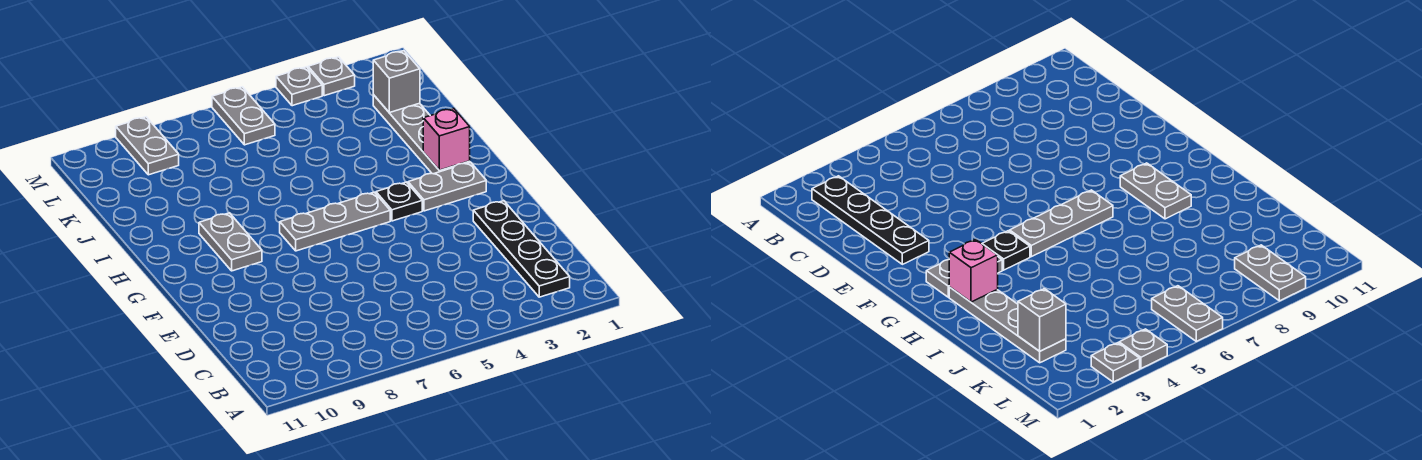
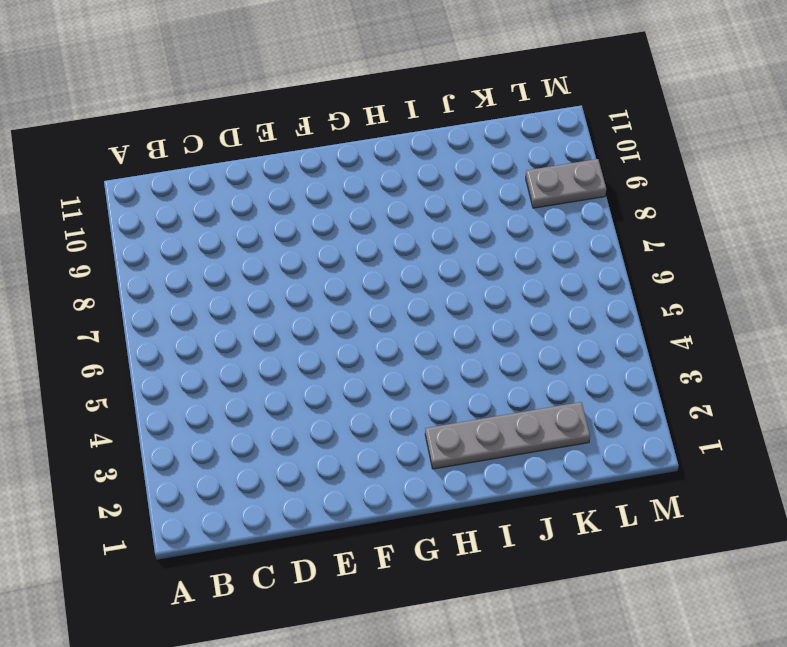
none -> black 1x4 plate [473,201,570,297]
none -> grey 1x2 plate [408,162,486,211]
none -> black 1x1 plate [376,182,422,221]

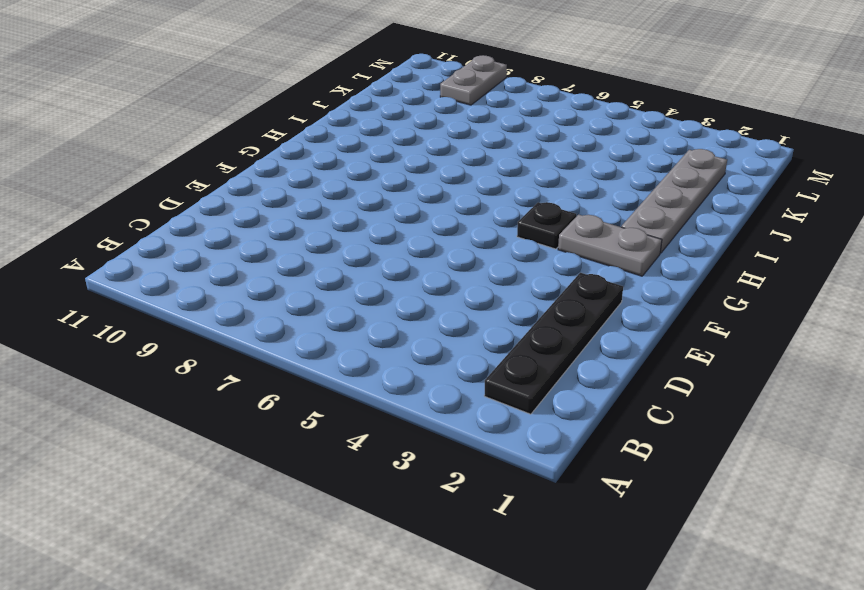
none -> grey 1x3 plate [280,192,390,251]
none -> grey 1x2 plate [199,213,262,271]
none -> grey 1x2 plate [212,87,275,145]

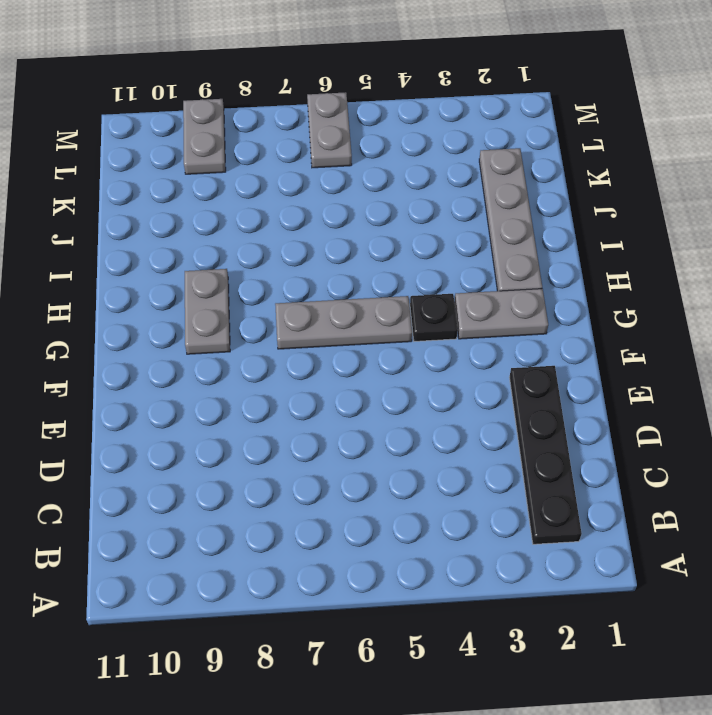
none -> grey 1x1 plate [308,57,355,96]
none -> grey 1x1 plate [276,67,322,106]
none -> pink 1x1 brick [423,108,470,170]

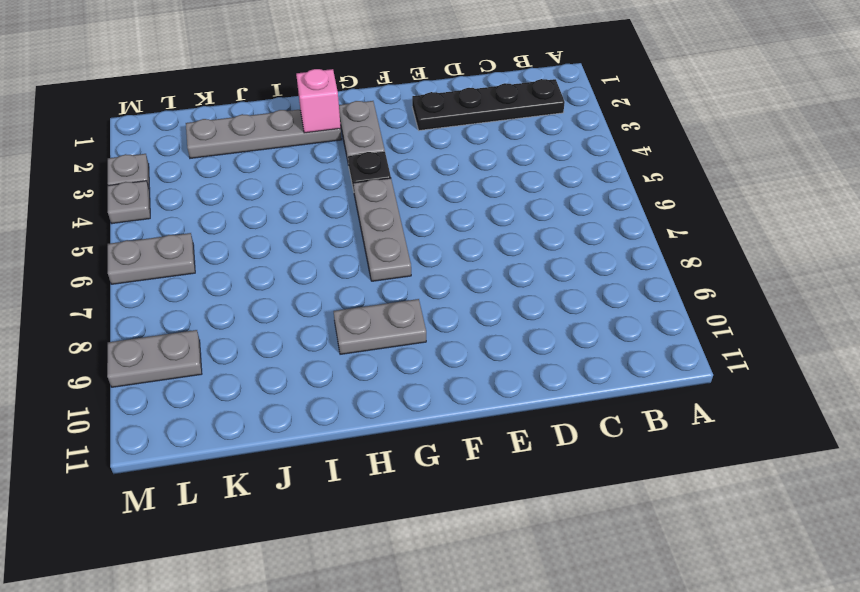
none -> grey 1x1 brick [373,51,420,113]

